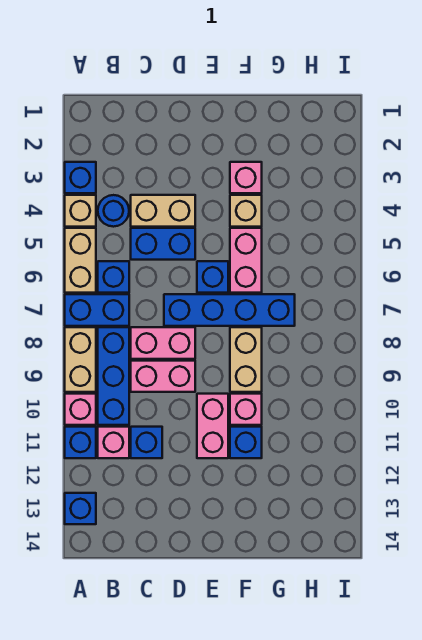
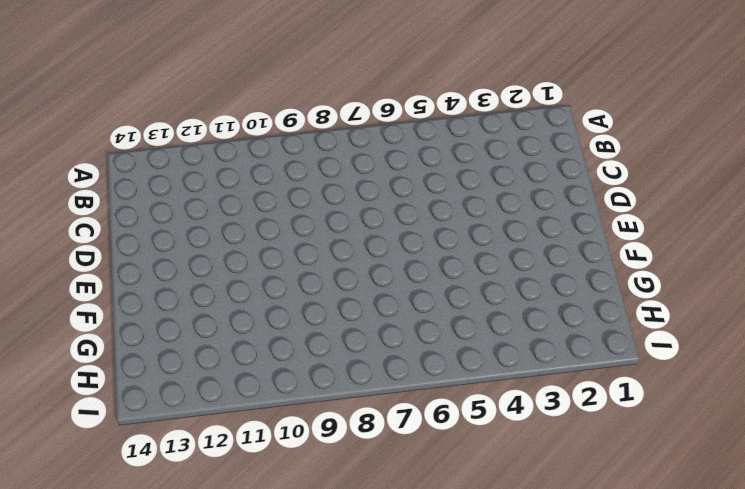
none -> blue 1x1 brick [65,162,96,193]
none -> tan 1x1 brick [65,195,96,227]
none -> tan 1x2 brick [65,228,96,293]

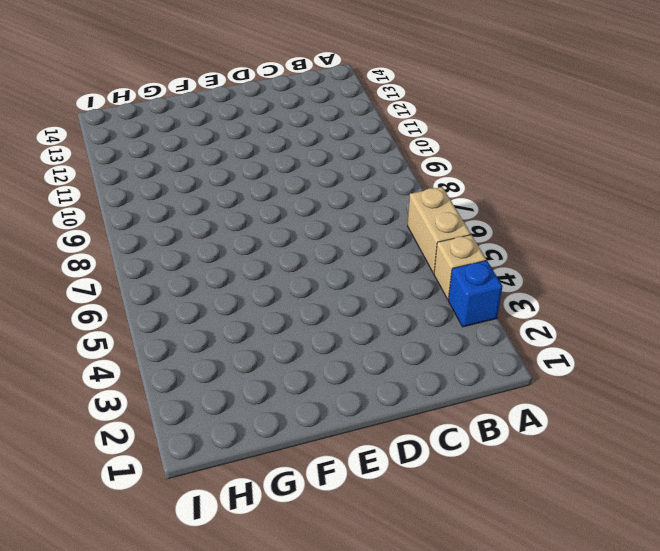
none -> blue 1x2 brick [65,294,129,326]
none -> tan 1x2 brick [65,327,96,392]
none -> pink 1x1 brick [65,394,96,425]

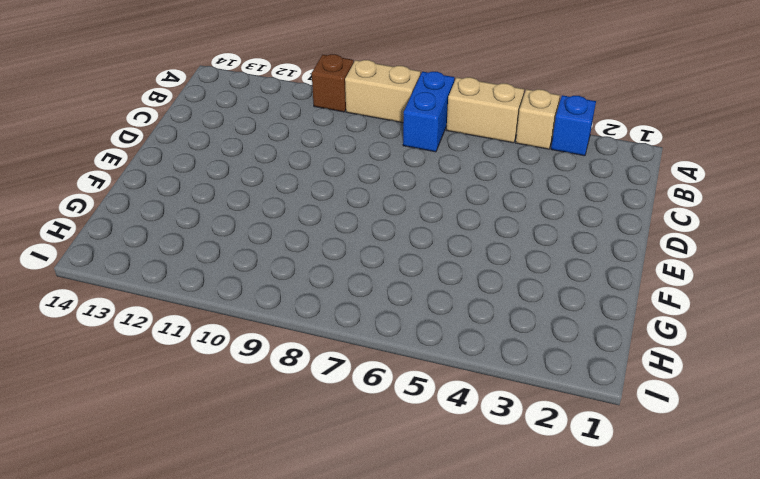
brown 1x1 brick [312,54,354,112] -> pink 1x1 brick [65,394,96,425]
none -> blue 1x1 brick [65,427,96,458]
none -> blue 1x1 brick [65,493,96,524]
none -> blue 1x1 round brick [98,195,129,227]

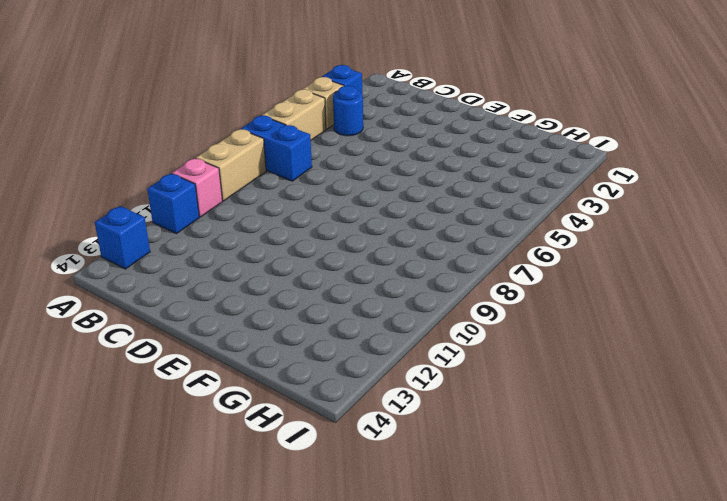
none -> blue 1x1 brick [98,261,129,293]
none -> blue 1x3 brick [98,327,129,425]
none -> pink 1x1 brick [98,427,129,458]

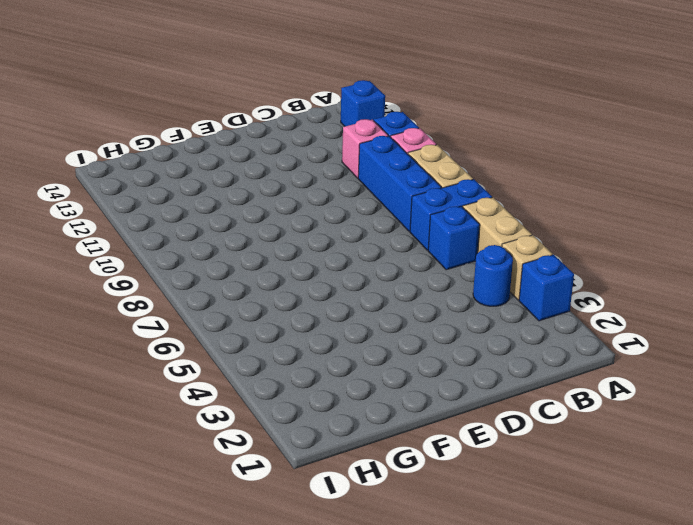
none -> tan 1x2 brick [131,195,195,227]
none -> blue 1x2 brick [131,228,195,260]
none -> pink 1x2 brick [131,327,195,359]

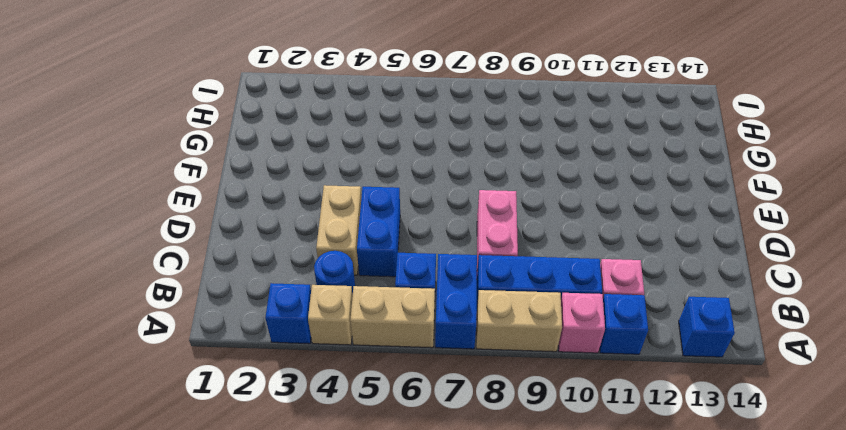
none -> pink 1x2 brick [131,361,195,392]
none -> blue 1x1 brick [131,427,162,458]
none -> blue 1x4 brick [164,294,295,326]

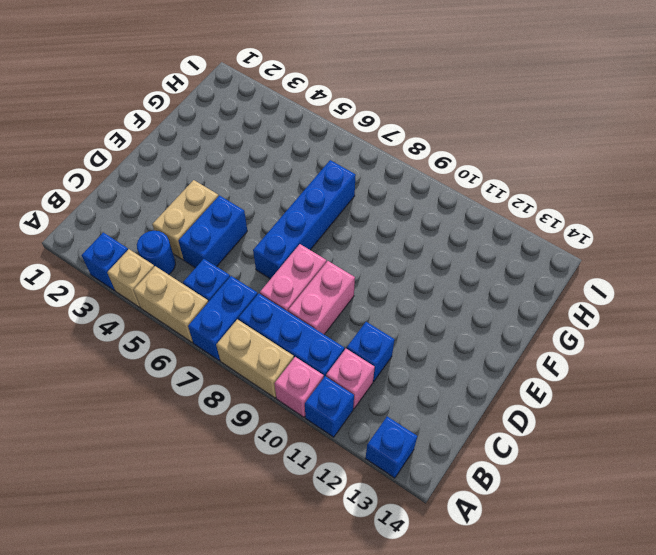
none -> blue 1x1 brick [197,261,228,293]
none -> pink 1x2 brick [197,394,228,458]
none -> pink 1x1 brick [230,162,262,193]

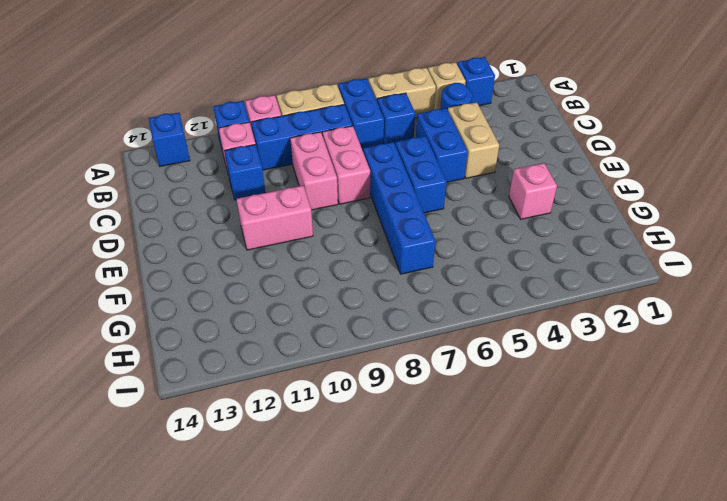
blue 1x2 brick [395,136,447,213] -> blue 1x1 brick [197,261,228,293]
none -> tan 1x1 brick [230,195,262,227]
none -> pink 1x2 brick [230,228,262,293]
none -> tan 1x2 brick [230,327,262,392]

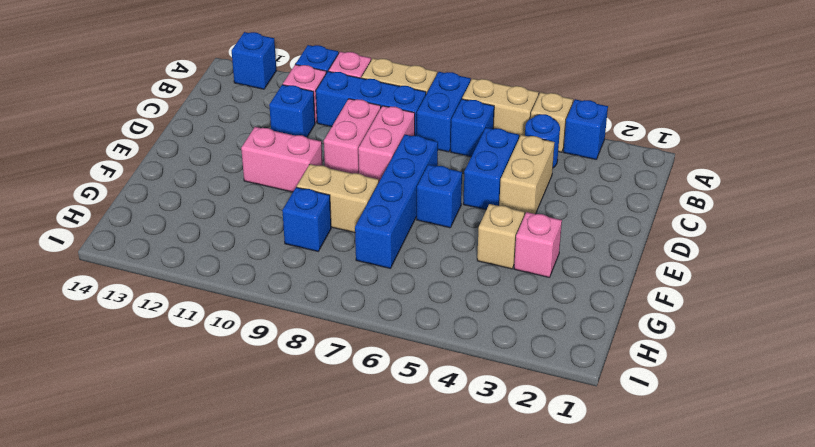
blue 1x1 brick [282,187,331,251] -> blue 1x1 brick moved to [230,427,262,458]
none -> pink 1x2 brick [230,228,262,293]
none -> pink 1x1 brick [230,394,262,425]

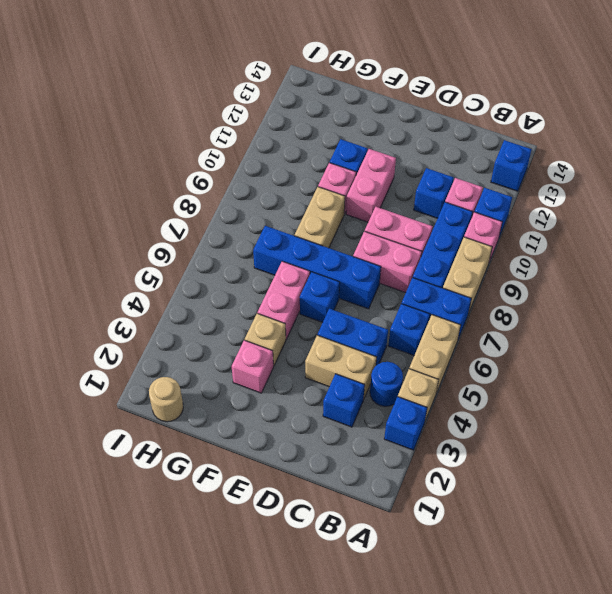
blue 1x1 brick [323,374,365,427] -> none
tan 1x1 round brick [149,377,183,422] -> none

